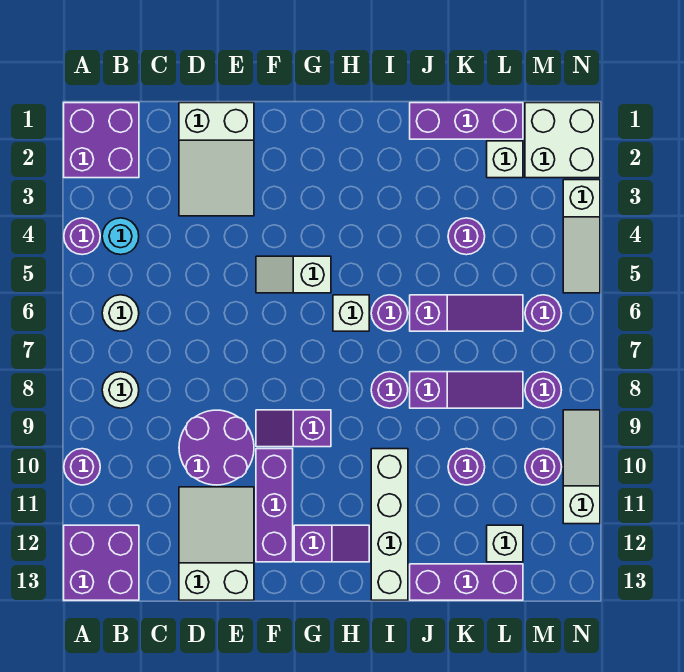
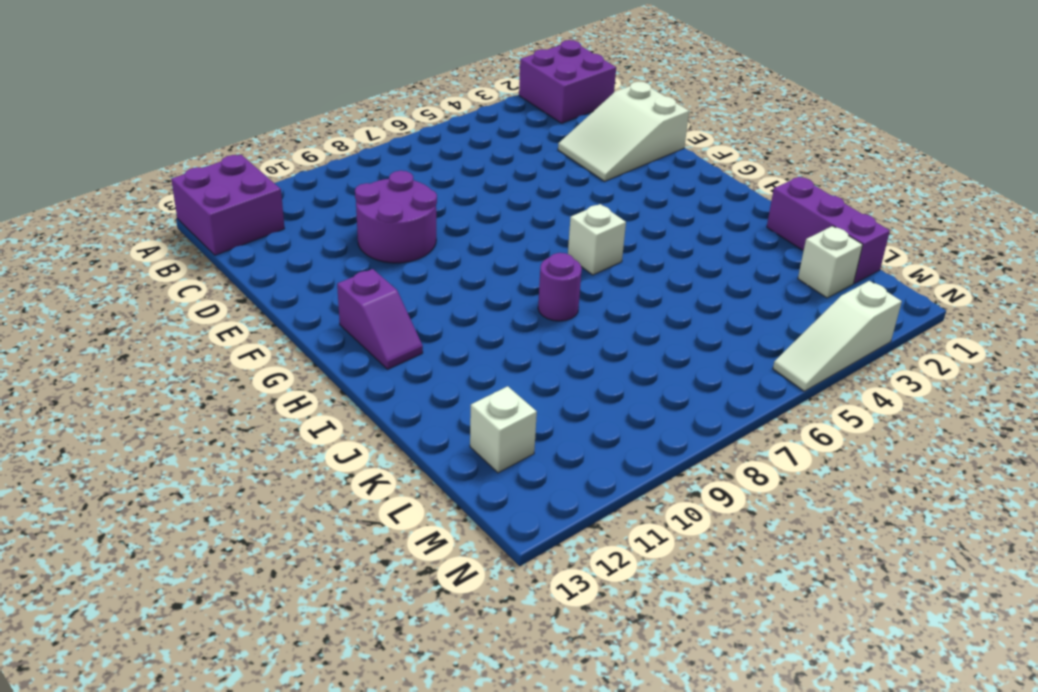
none -> purple 1x1 round brick [64,218,100,255]
none -> purple 1x1 round brick [64,449,100,485]
none -> cyan 1x1 round brick [102,218,139,255]
none -> white 1x1 round brick [102,295,139,331]

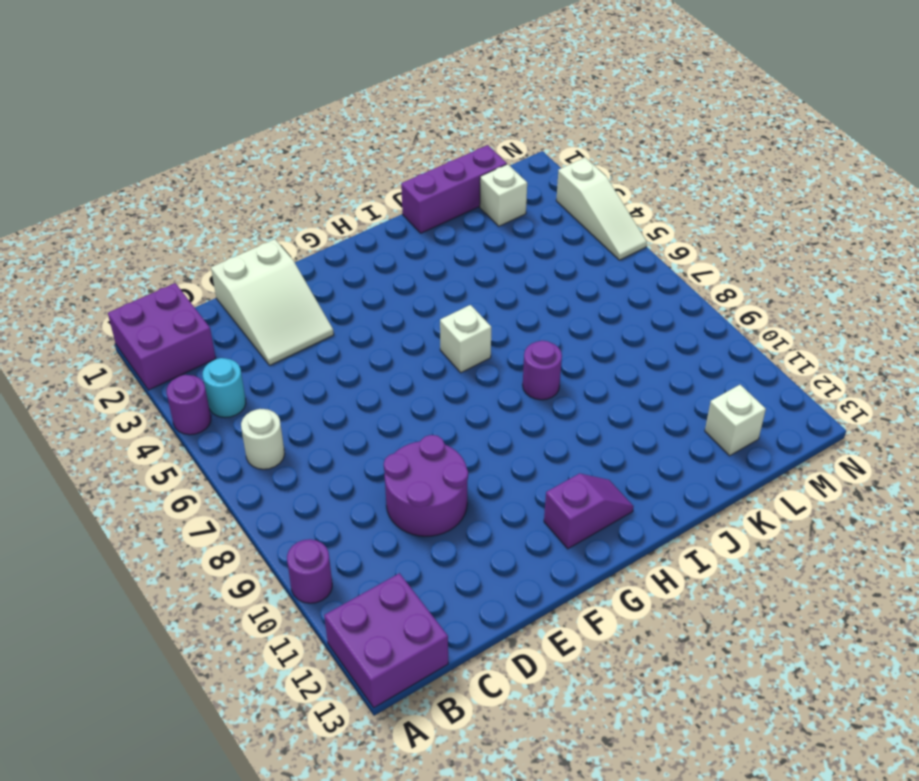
none -> white 1x1 round brick [102,372,139,408]
none -> white 2x3 slope [179,487,254,600]
none -> white 1x2 slope [256,256,331,293]
none -> purple 1x2 slope [256,410,331,447]

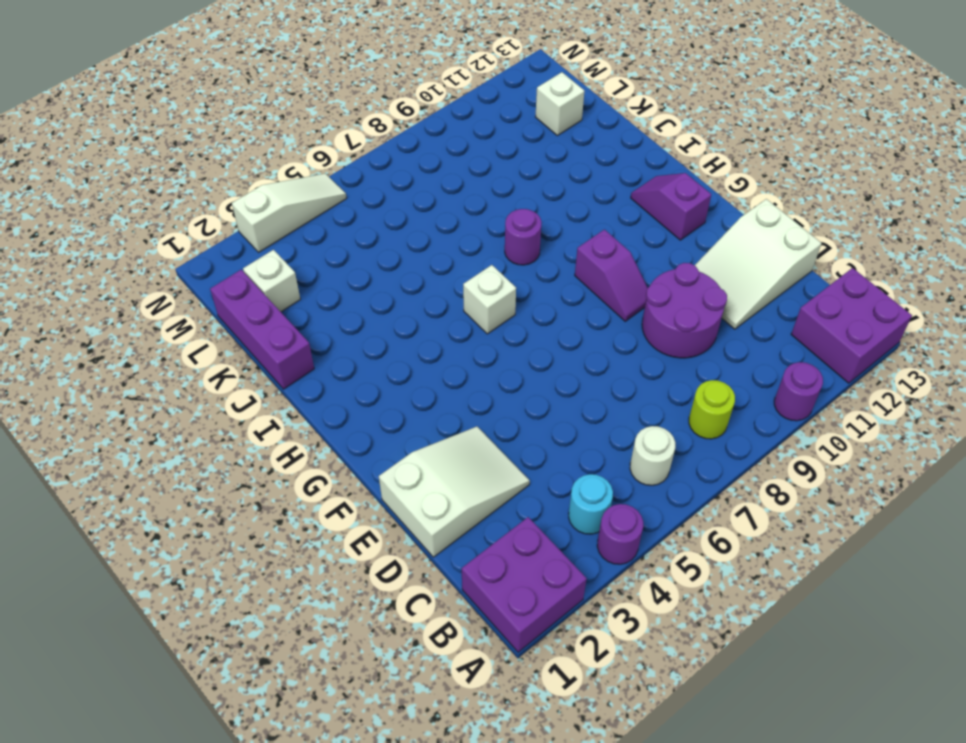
lime 1x1 round brick [689,380,735,439] -> white 1x1 round brick [102,372,139,408]
none -> white 1x2 slope [256,256,331,293]
none -> purple 1x3 brick [256,449,293,562]
none -> purple 1x1 round brick [371,295,408,331]
none -> white 1x4 brick [371,449,408,600]

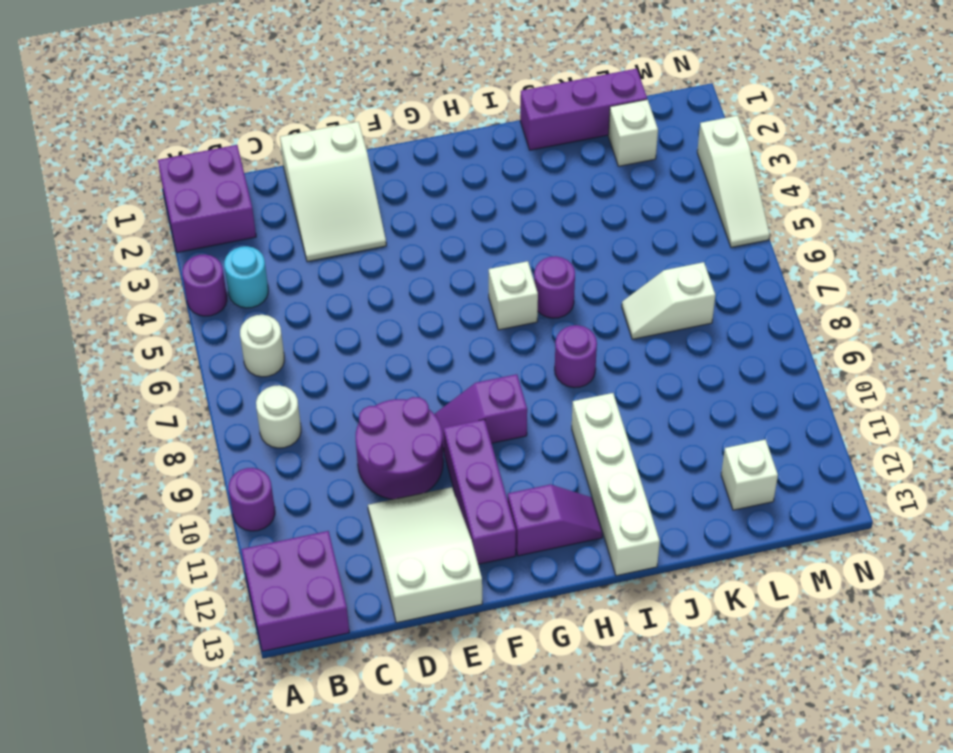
white 1x2 slope [622,262,715,339] -> white 1x2 slope moved to [256,256,331,293]
none -> purple 1x3 slope [410,295,523,331]
none -> purple 1x3 slope [410,372,523,408]
none -> purple 1x3 brick [410,564,523,600]
none -> purple 1x1 round brick [448,218,485,255]

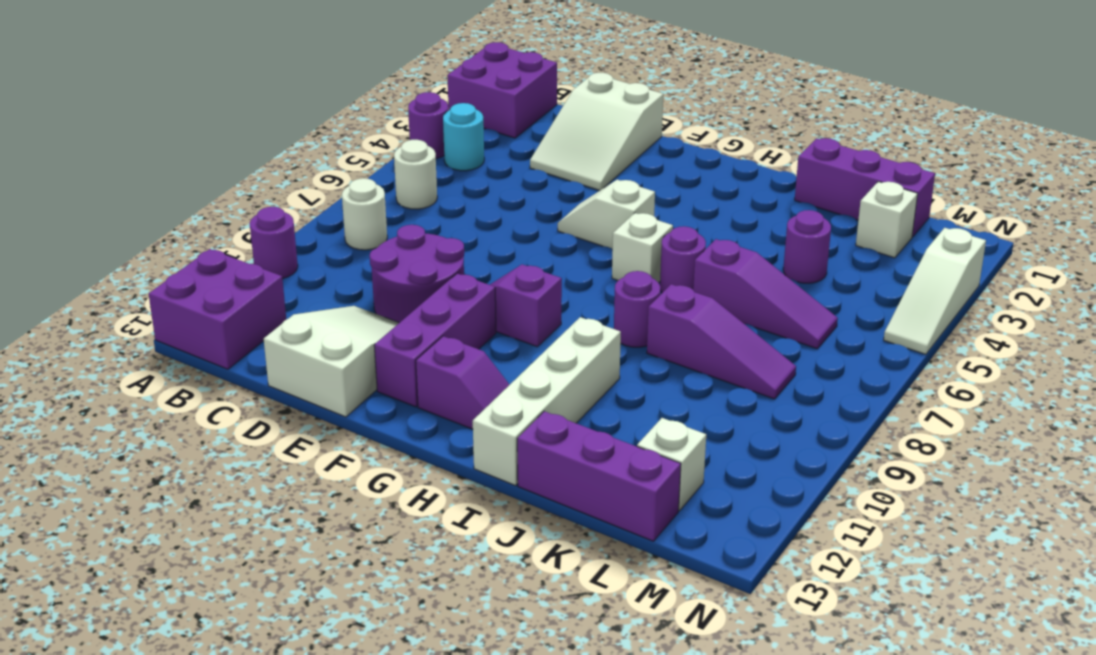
none -> purple 1x1 round brick [448,449,485,485]
none -> white 2x2 brick [525,103,600,178]
none -> purple 1x1 round brick [525,295,562,331]
none -> purple 1x1 round brick [525,372,561,408]

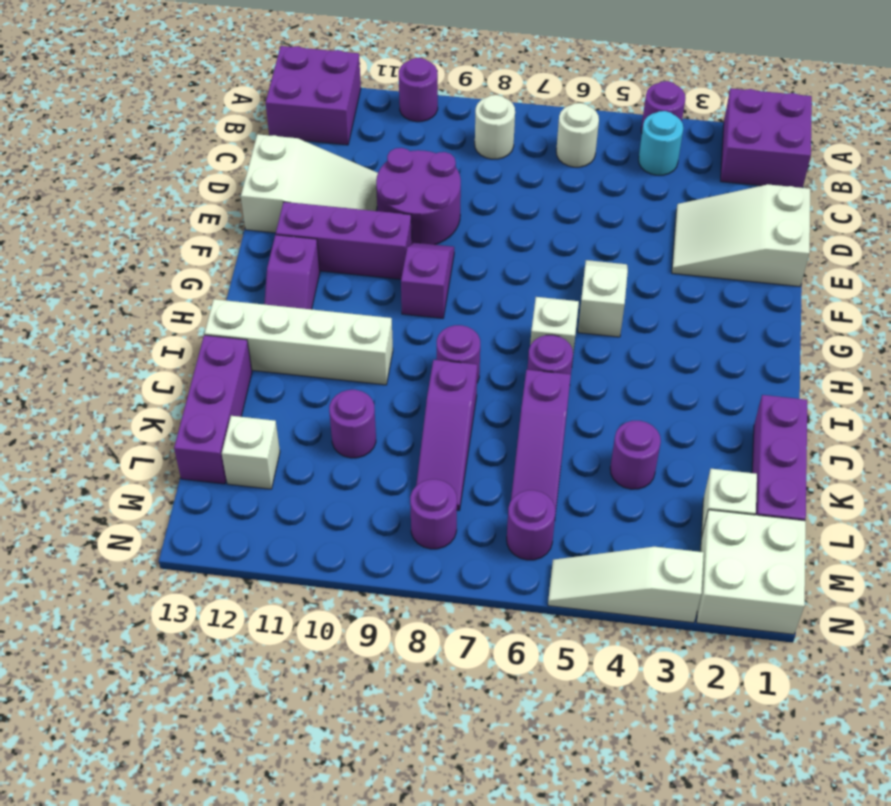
none -> purple 1x1 round brick [525,449,562,485]
none -> white 1x3 slope [563,410,600,524]

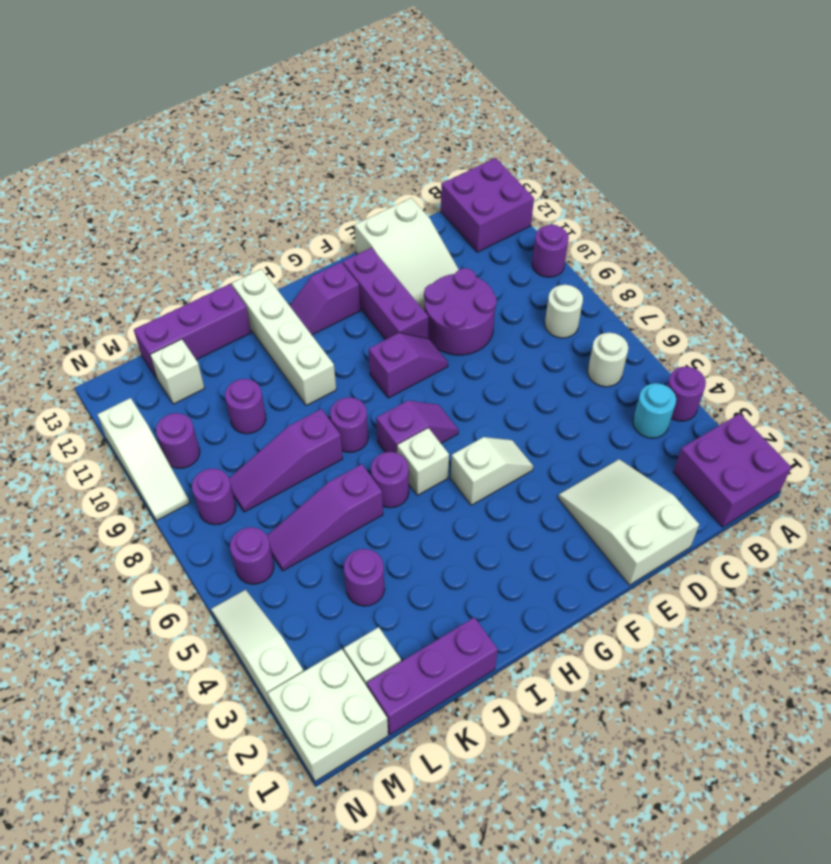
purple 1x2 slope [376,401,459,453] -> none

